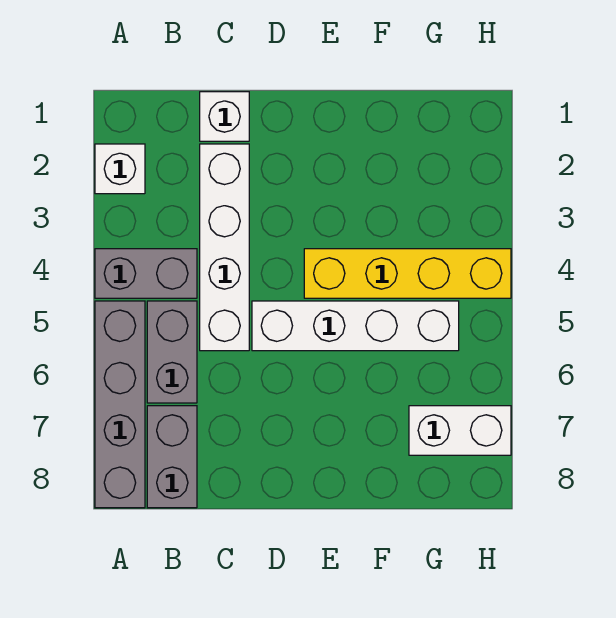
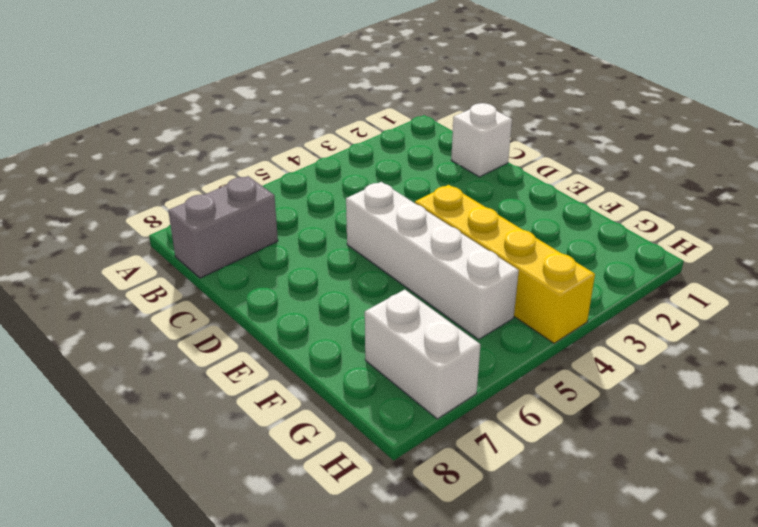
none -> white 1x1 brick [95,144,145,194]
none -> grey 1x2 brick [95,249,197,298]

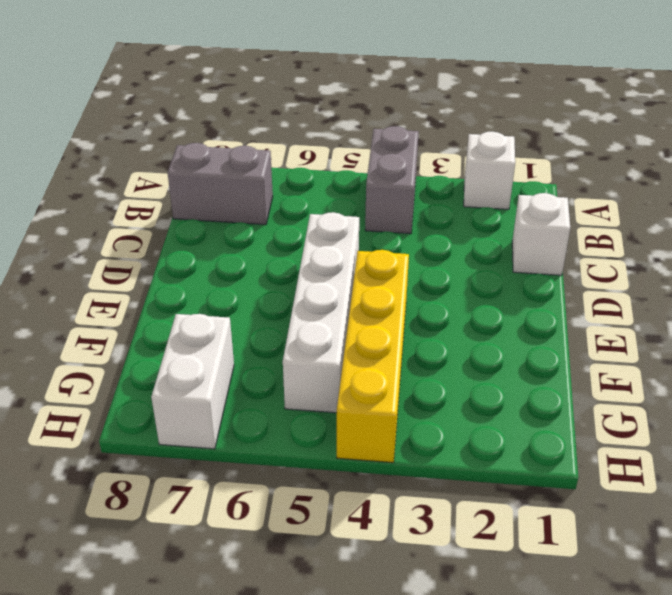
none -> grey 1x4 brick [95,301,145,508]
none -> grey 1x2 brick [147,301,197,403]

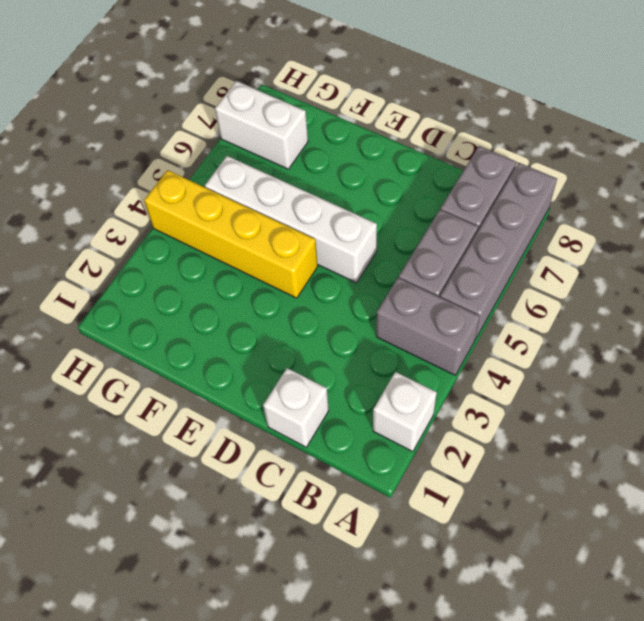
none -> white 1x4 brick [200,144,249,351]

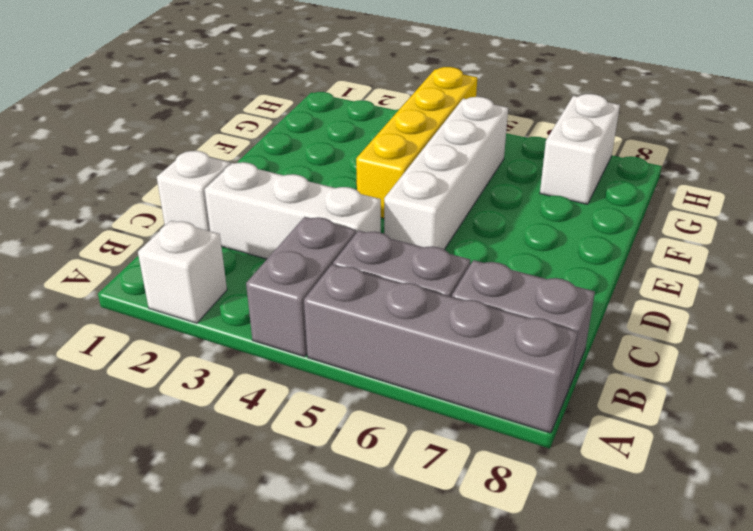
white 1x3 brick [205,162,381,259] -> white 1x4 brick [200,144,249,351]

